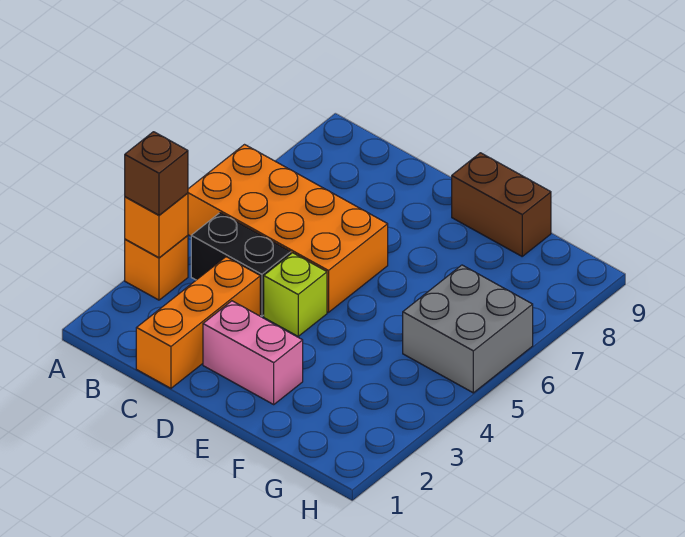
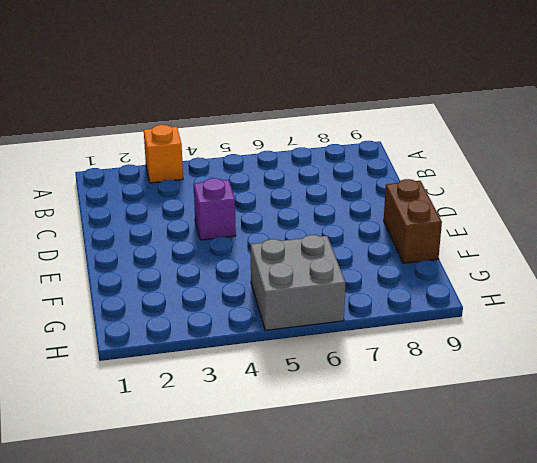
purple 1x1 brick [194,178,236,240] -> lime 1x1 brick [264,253,327,336]
none -> orange 2x4 brick [188,145,388,312]
none -> black 1x2 brick [191,213,291,316]

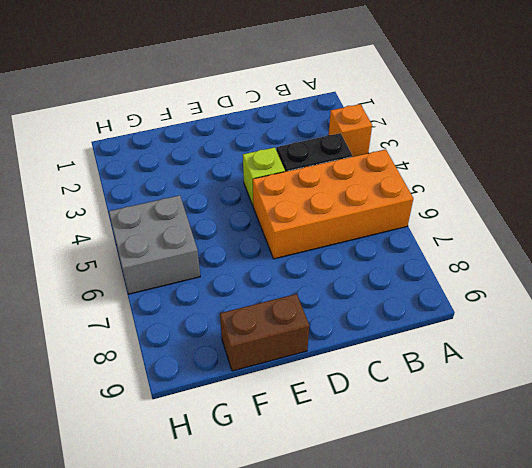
none -> orange 1x3 brick [136,257,260,388]
none -> pink 1x2 brick [203,301,303,404]

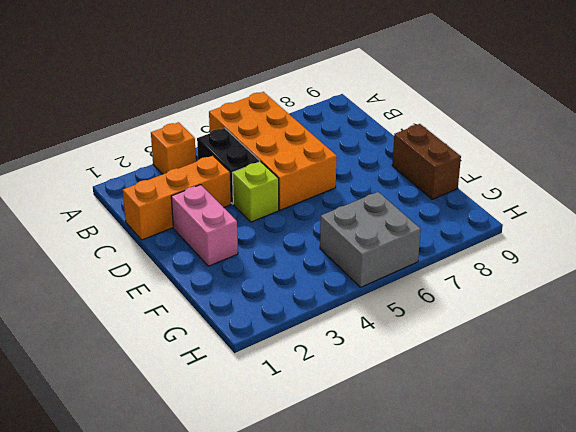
none -> orange 1x1 brick [125,193,188,258]
none -> brown 1x1 brick [125,132,188,215]

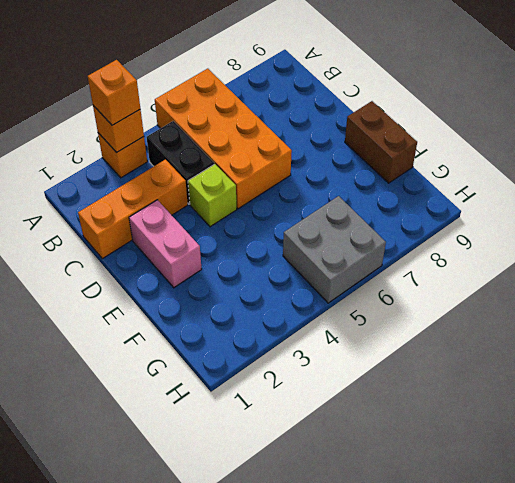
orange 1x1 brick [88,60,140,125] -> brown 1x1 brick [125,132,188,215]

